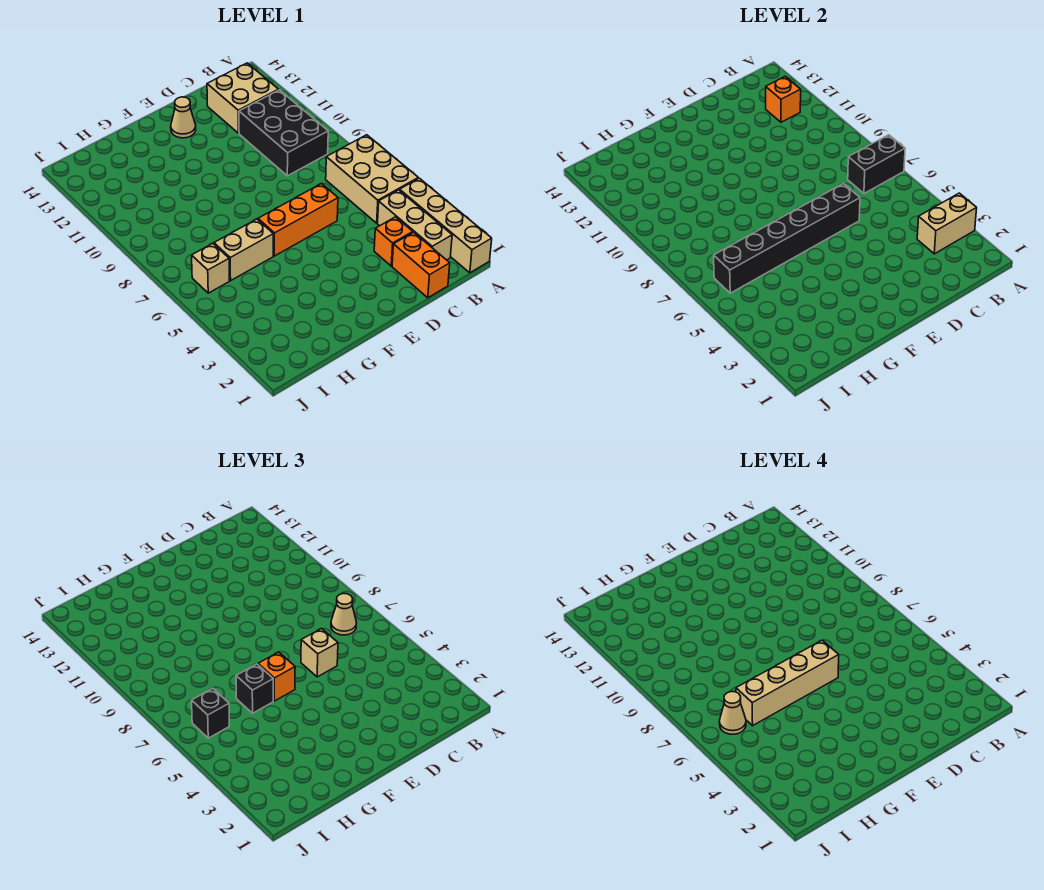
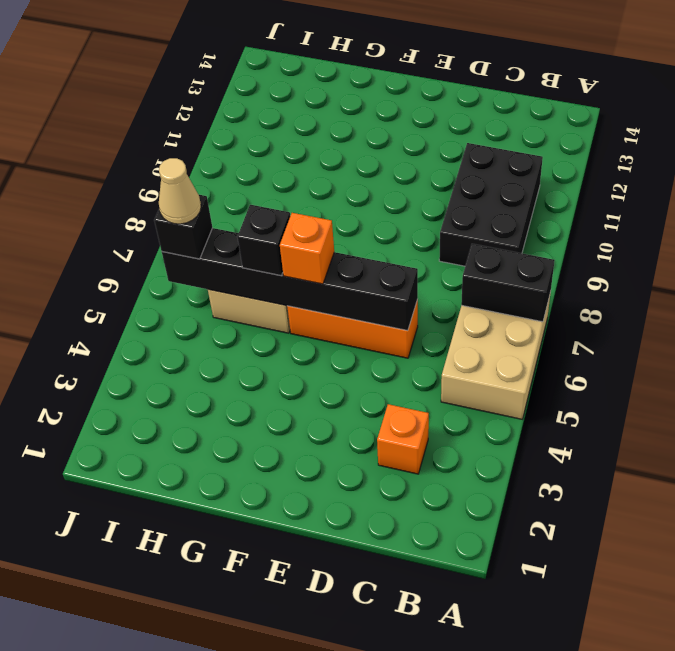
none -> tan 1x4 brick [400,178,492,273]
none -> tan 1x3 brick [378,190,452,260]
none -> tan 2x2 brick [207,63,279,133]

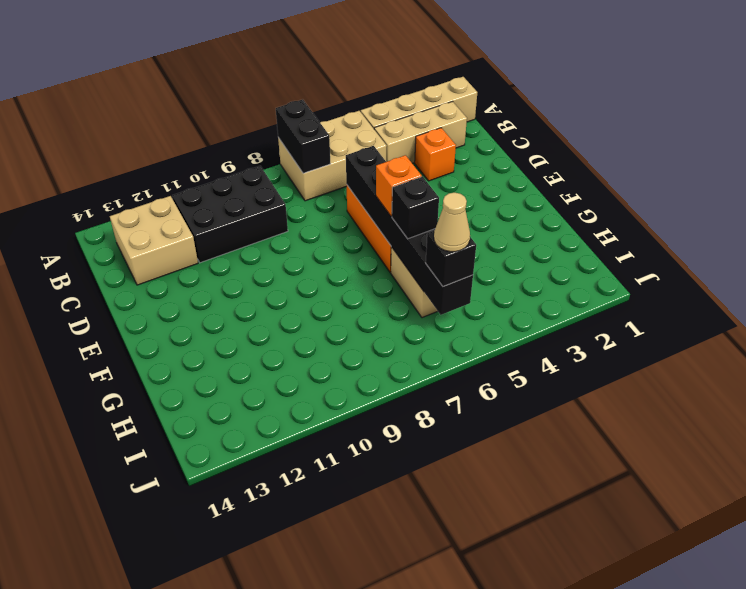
none -> orange 1x2 brick [392,232,450,298]
none -> tan 1x1 cone [171,97,196,138]
none -> tan 1x1 brick [192,243,229,293]

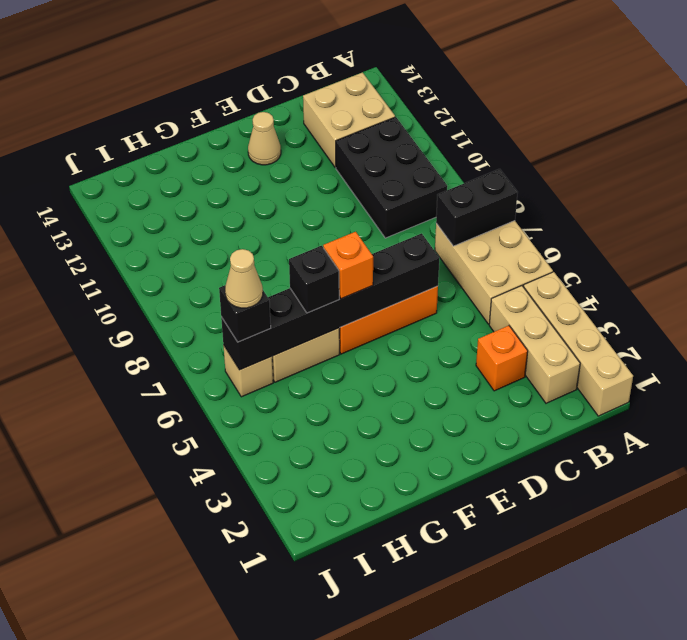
none -> orange 1x2 brick [392,232,450,298]
none -> tan 1x2 brick [917,193,977,254]
none -> orange 1x1 brick [766,77,801,122]

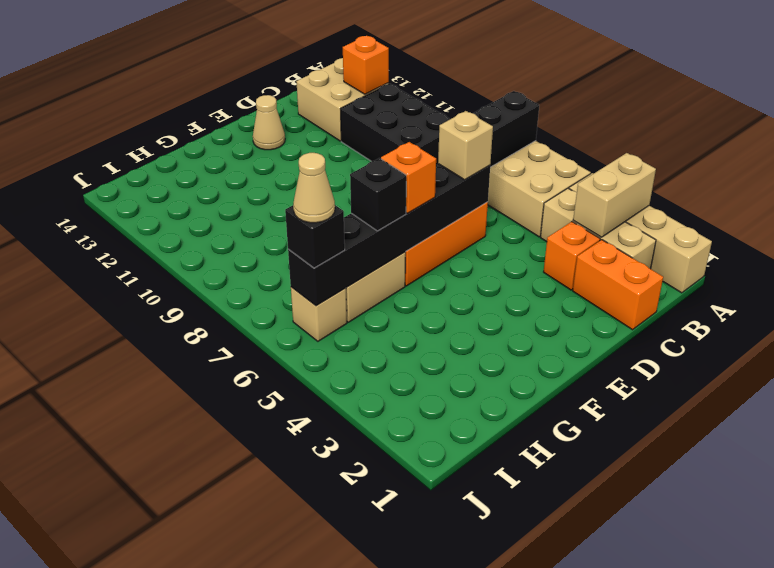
none -> tan 1x1 cone [331,593,356,635]
none -> tan 1x4 brick [736,640,839,726]

